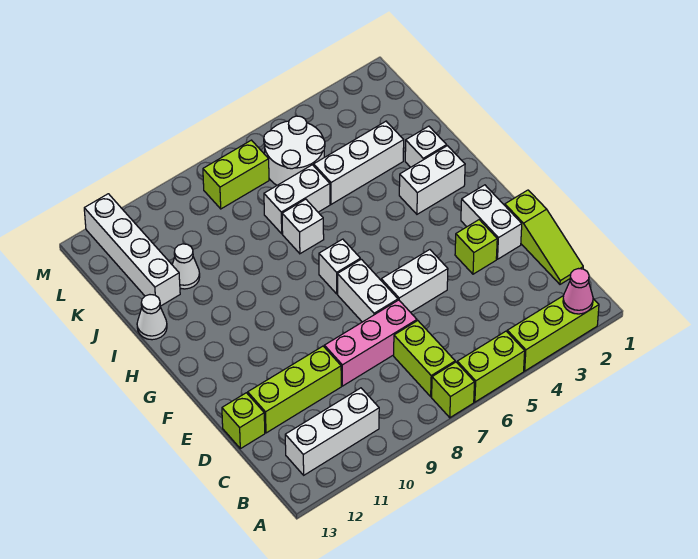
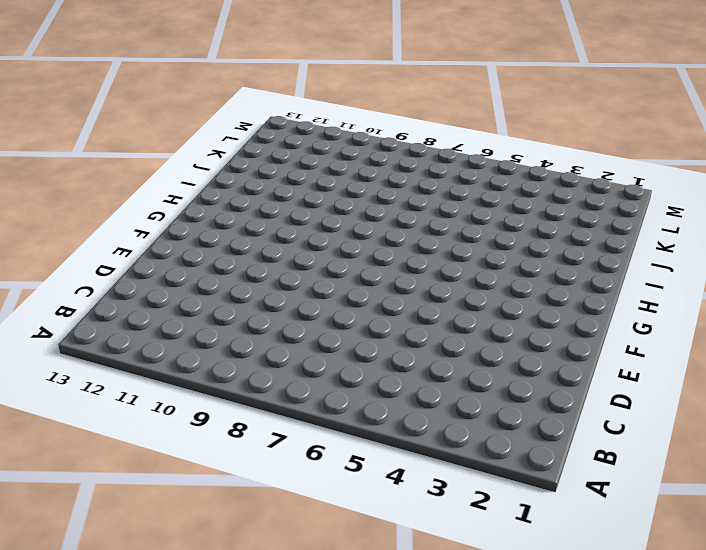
none -> lime 1x3 brick [507,296,599,371]
none -> lime 1x2 brick [457,331,525,402]
none -> lime 1x1 brick [432,362,474,418]

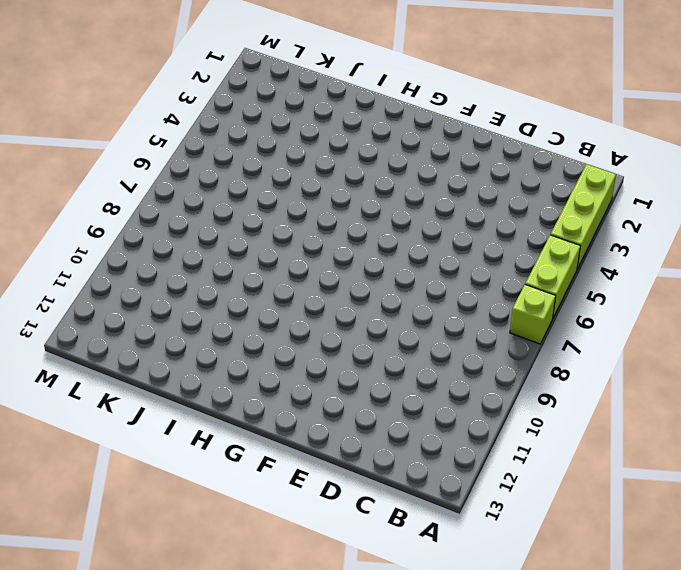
none -> lime 1x2 brick [394,321,455,397]
none -> white 1x3 brick [285,388,379,475]
none -> lime 1x3 slope [505,190,583,284]

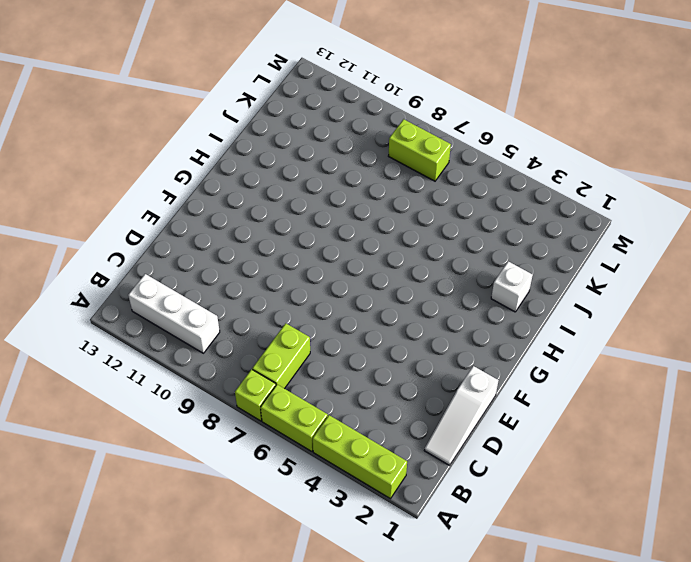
white 1x3 slope [424,366,498,465] -> lime 1x3 slope [505,190,583,284]
none -> pink 1x3 brick [324,300,417,386]
none -> lime 1x3 brick [248,346,341,433]
none -> lime 1x1 brick [222,393,265,449]

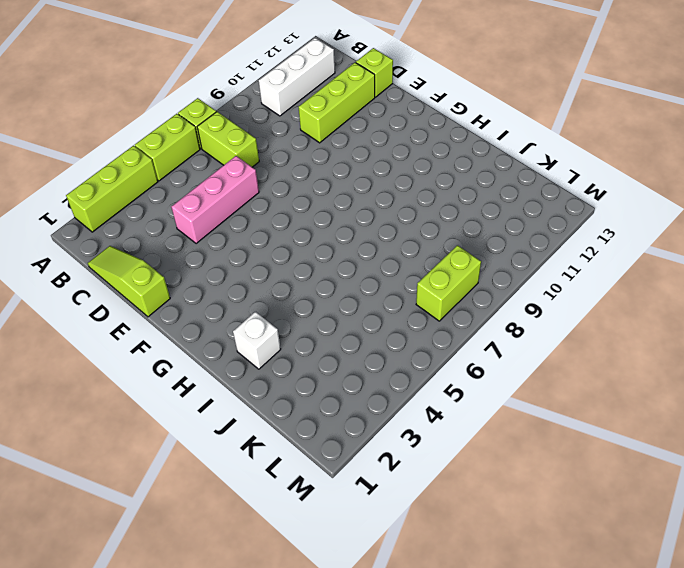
pink 1x3 brick [171,156,259,244] -> pink 1x3 brick moved to [324,300,417,386]
none -> white 1x2 brick [461,185,522,259]
none -> lime 1x1 brick [455,220,497,274]
none -> white 1x2 brick [381,250,448,312]

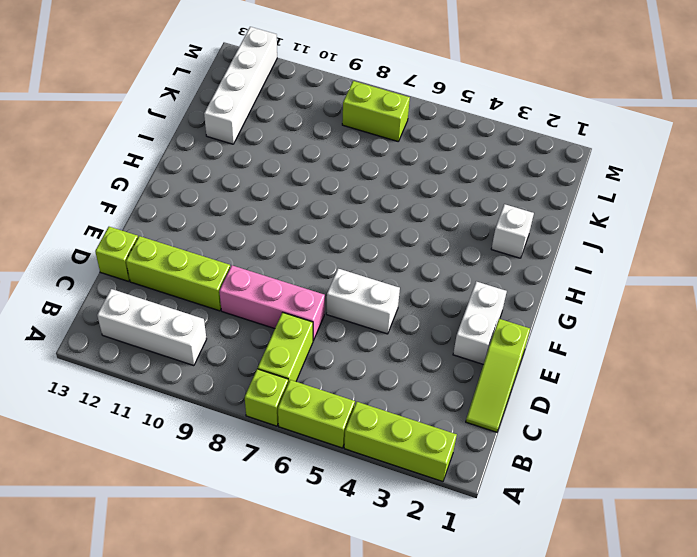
none -> lime 1x1 brick [455,220,497,274]
none -> white 1x2 brick [338,259,398,322]
none -> white 1x1 brick [319,239,360,294]

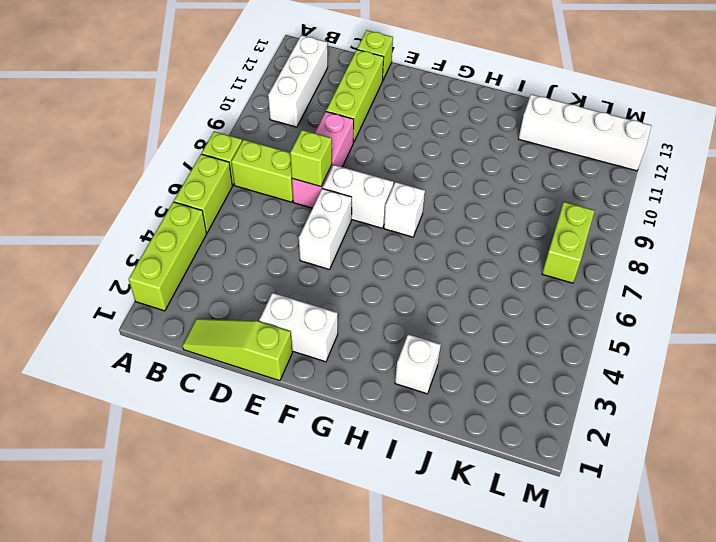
lime 1x1 brick [290,130,332,187] -> lime 1x1 brick moved to [455,220,497,274]
none -> white 1x2 brick [399,146,465,214]
none -> white 1x1 brick [282,199,324,254]
none -> white 1x1 cone [137,295,167,340]

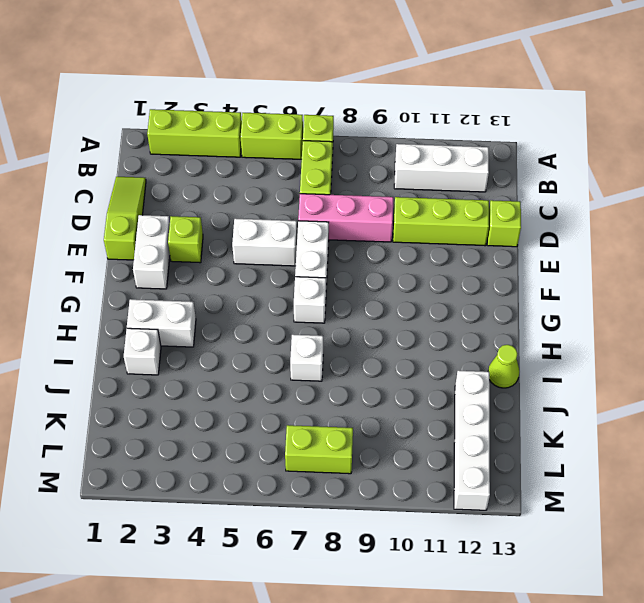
lime 1x1 cone [488,345,520,388] -> white 1x1 cone [137,295,167,340]
none -> white 1x3 brick [314,121,404,204]
none -> white 1x2 brick [264,165,330,234]
none -> white 1x1 cone [172,244,200,289]

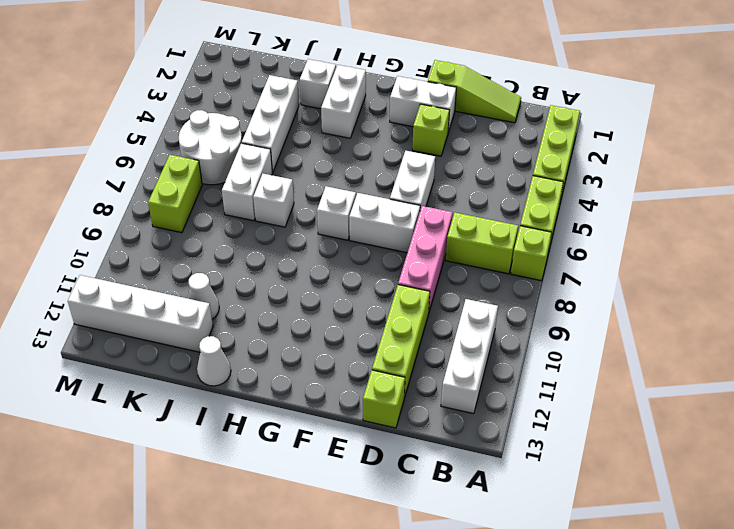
none -> pink 1x1 cone [563,269,593,314]

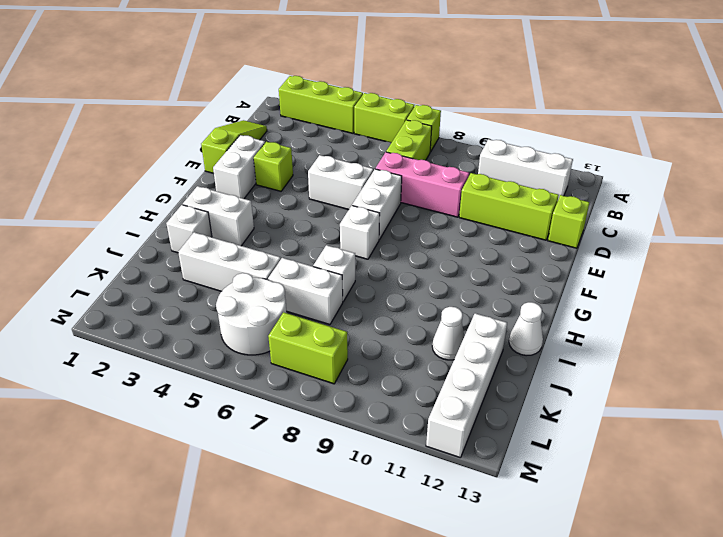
none -> pink 1x1 cone [563,269,593,314]

